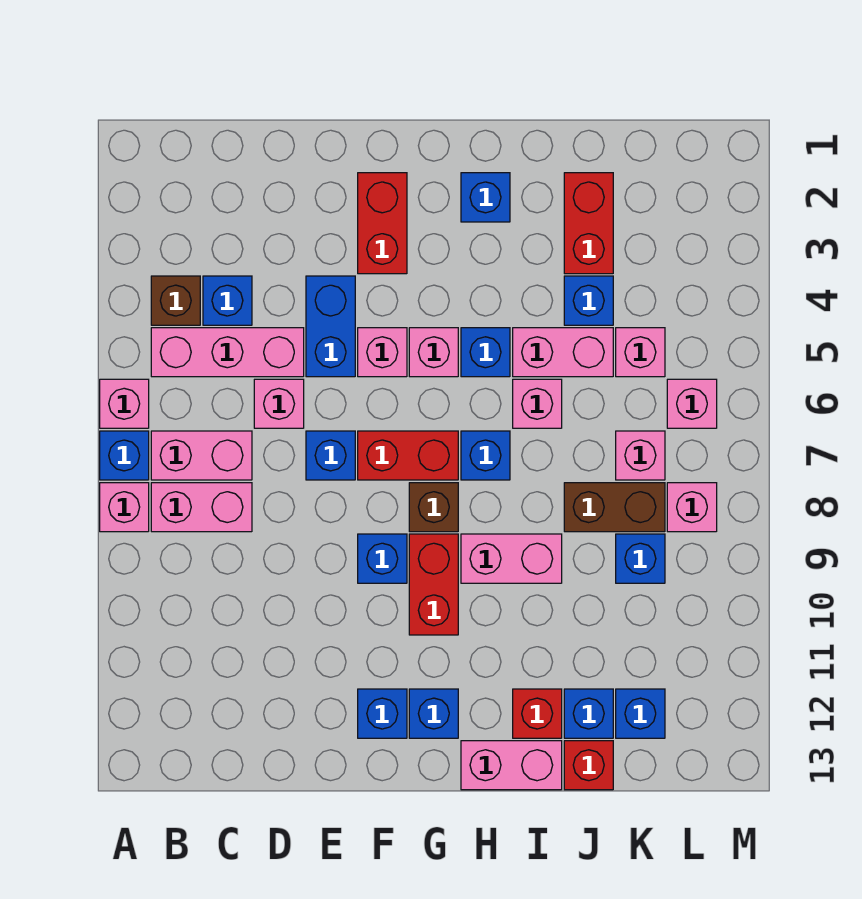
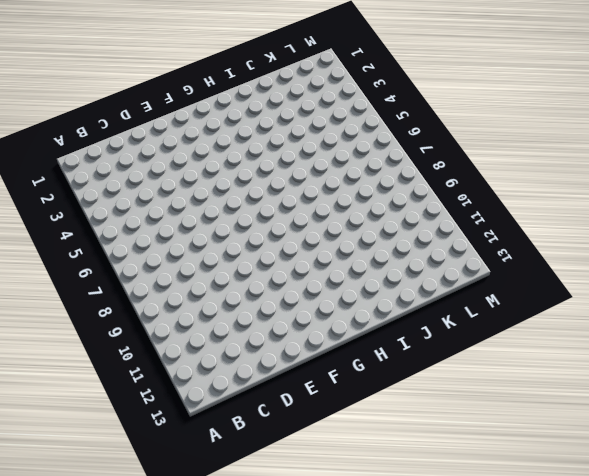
none -> pink 1x1 brick [100,379,149,428]
none -> blue 1x1 brick [100,431,149,480]
none -> pink 1x1 brick [100,483,149,532]
none -> brown 1x1 brick [151,276,200,325]

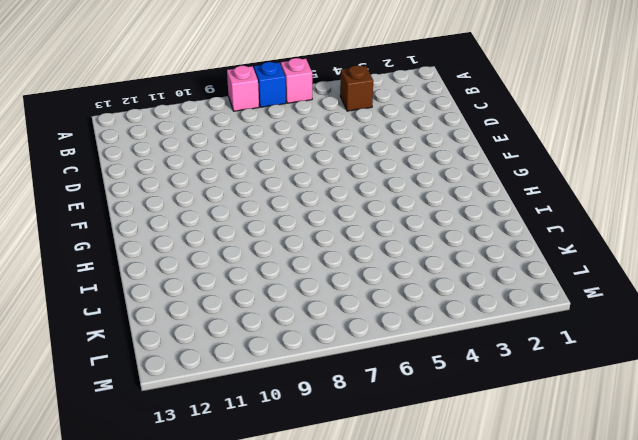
none -> pink 1x3 brick [151,328,304,377]
none -> pink 1x2 brick [151,431,252,480]
none -> pink 1x2 brick [151,483,252,532]
none -> blue 1x1 brick [203,276,252,325]

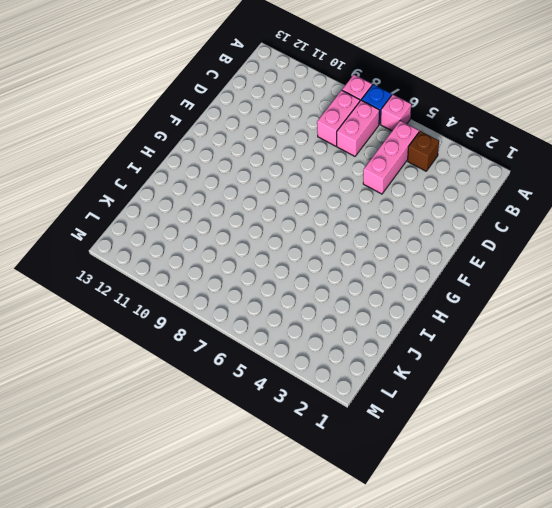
none -> blue 1x1 brick [203,276,252,325]
none -> pink 1x1 brick [254,379,304,428]
none -> blue 1x2 brick [306,276,355,377]
none -> blue 1x1 brick [306,431,355,480]

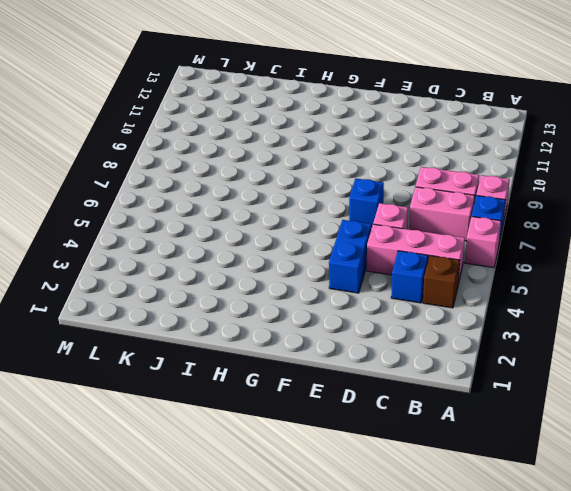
none -> red 1x2 brick [358,173,407,274]
none -> pink 1x1 brick [358,328,407,377]
none -> red 1x2 brick [358,431,458,480]
none -> blue 1x1 brick [358,534,407,583]

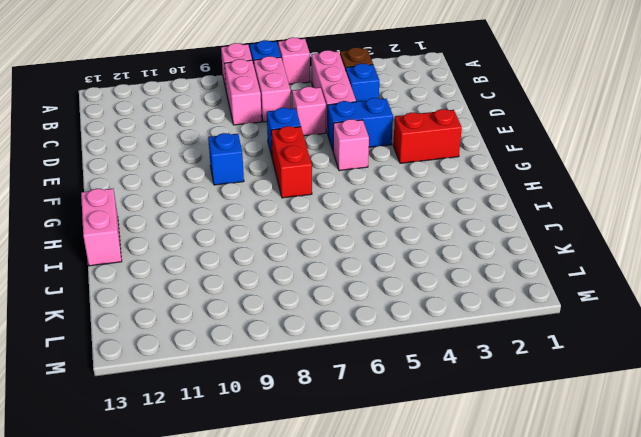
none -> blue 1x1 brick [358,689,407,738]
none -> pink 1x1 brick [409,328,458,377]
none -> brown 1x1 brick [409,483,458,532]
none -> red 1x2 brick [409,534,458,635]

